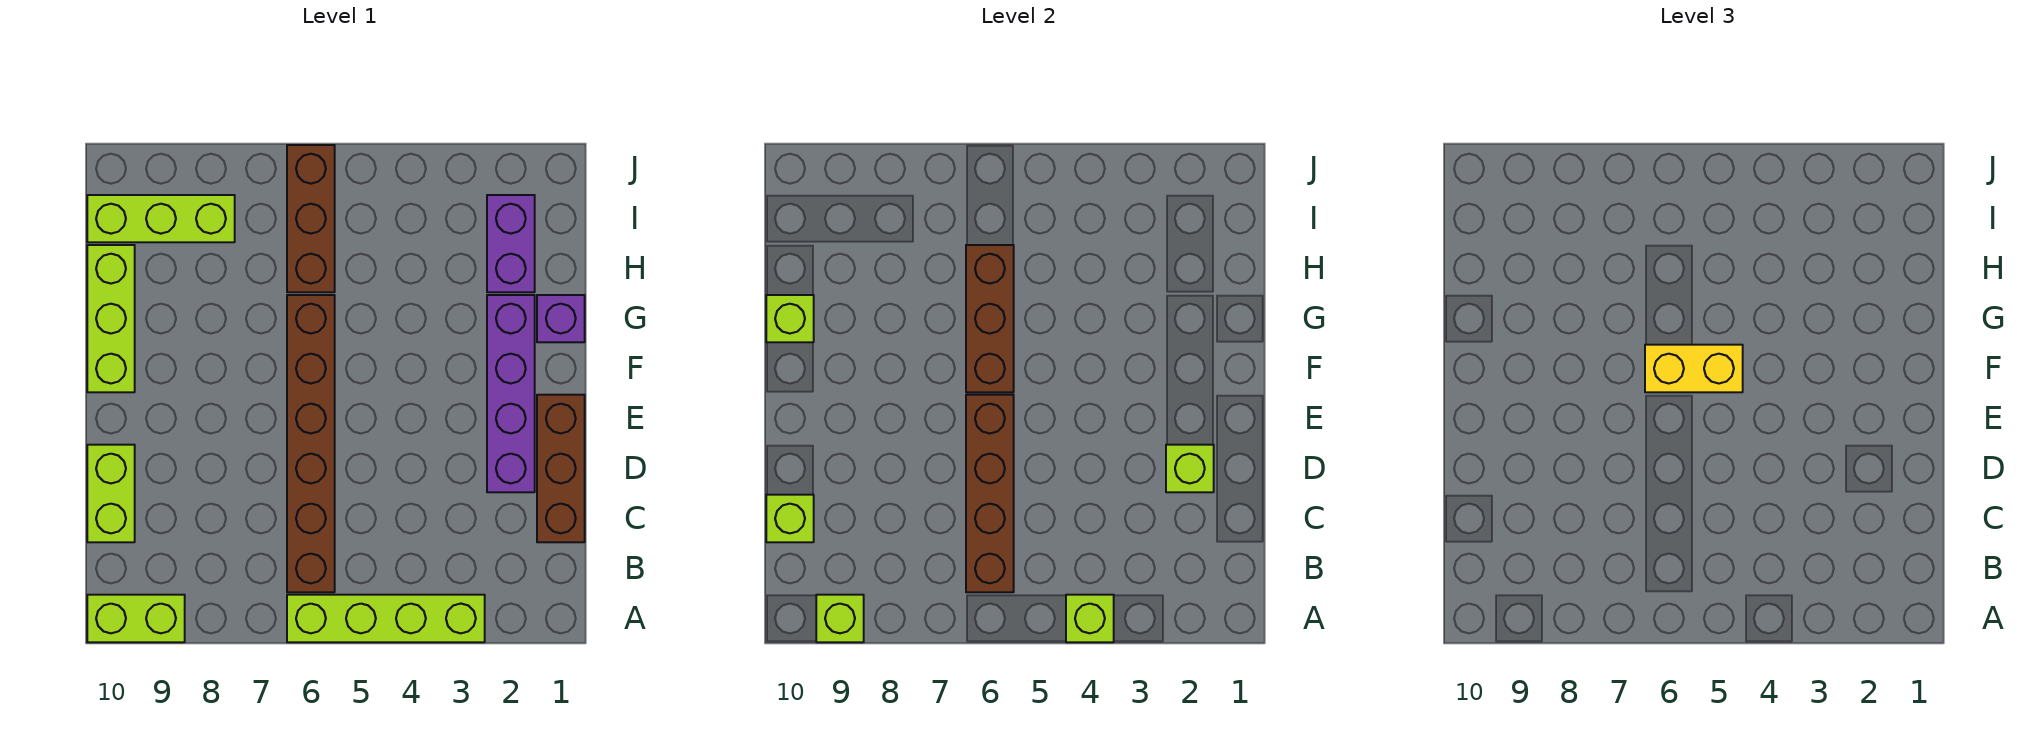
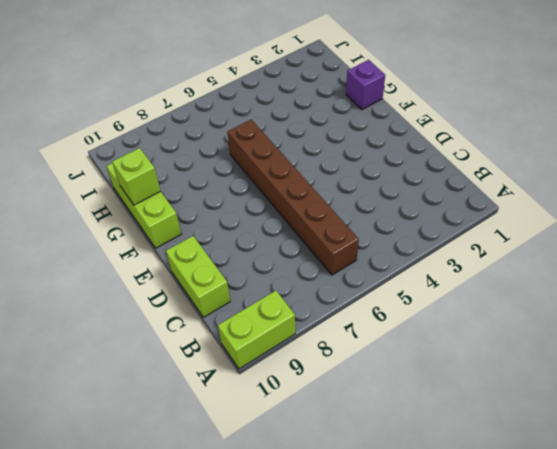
none -> lime 1x4 brick [287,595,485,642]
none -> brown 1x3 brick [537,395,585,542]
none -> purple 1x4 brick [487,295,535,492]

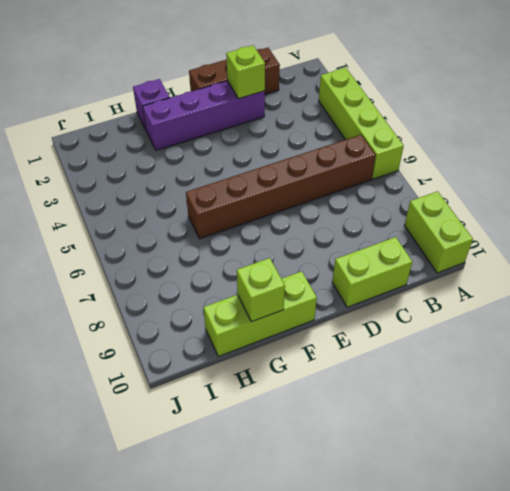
none -> purple 1x2 brick [487,195,535,292]
none -> brown 1x3 brick [287,145,335,292]
none -> lime 1x3 brick [87,195,235,242]

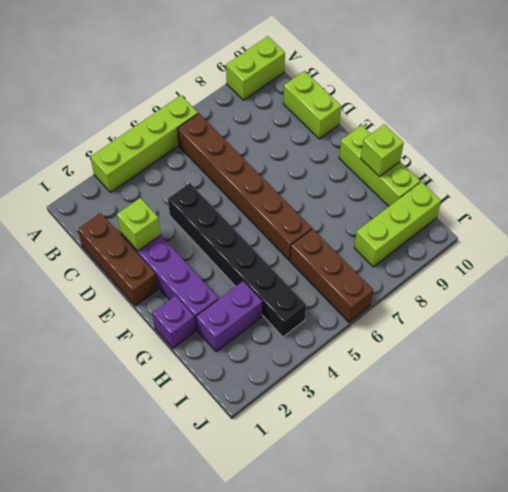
black 1x6 brick [168,183,306,337] -> none
purple 1x2 brick [196,281,262,352] -> purple 1x2 brick turned to [487,195,535,292]
none -> lime 1x1 brick [1066,595,1114,642]
none -> lime 1x1 brick [816,595,864,642]
none -> brown 1x4 brick [966,395,1014,592]

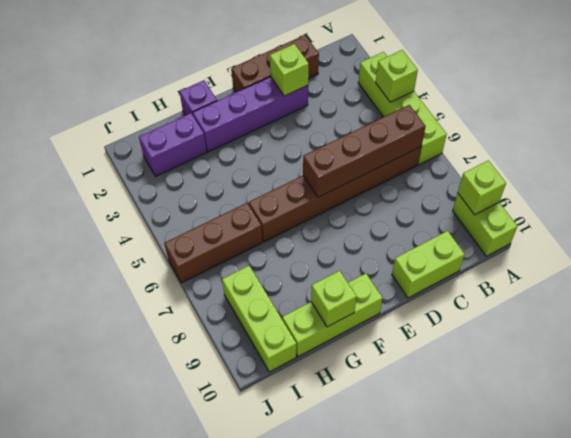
none -> lime 1x1 brick [766,495,814,542]
none -> brown 1x3 brick [966,245,1014,392]
none -> yellow 1x2 brick [1645,345,1743,392]

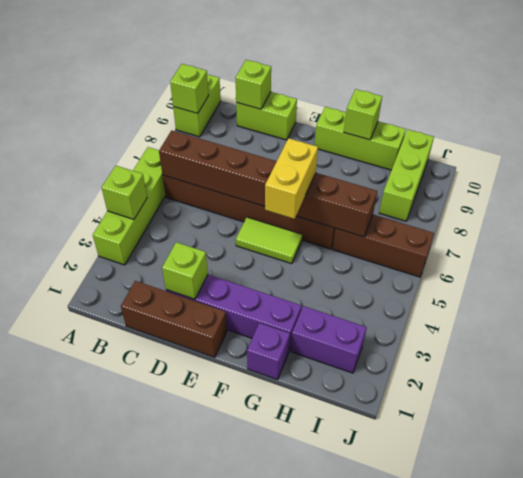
lime 1x2 tile [236,217,302,264] -> none

